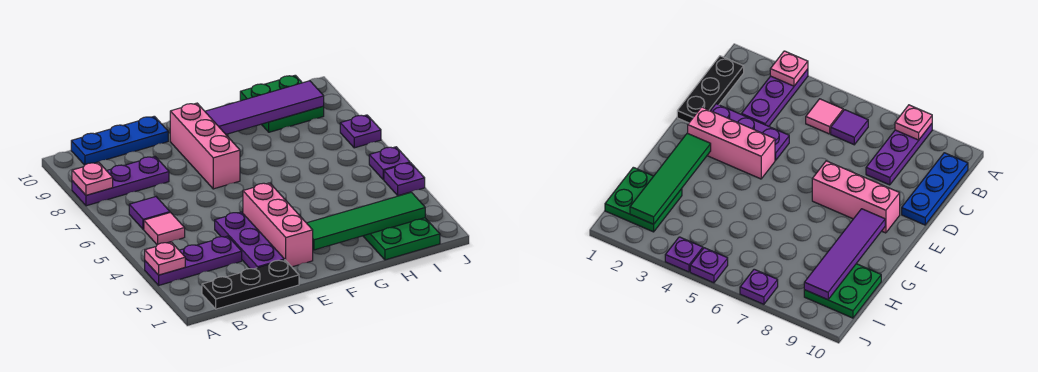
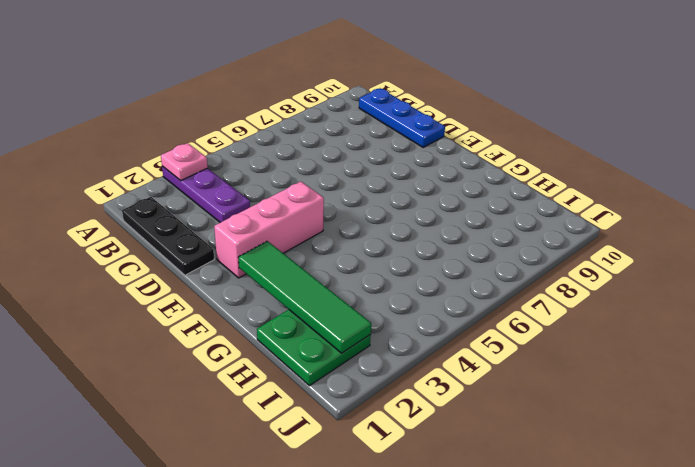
none -> purple 1x3 plate [72,157,169,206]
none -> pink 1x1 tile [144,213,185,245]
none -> purple 1x1 tile [129,197,170,229]

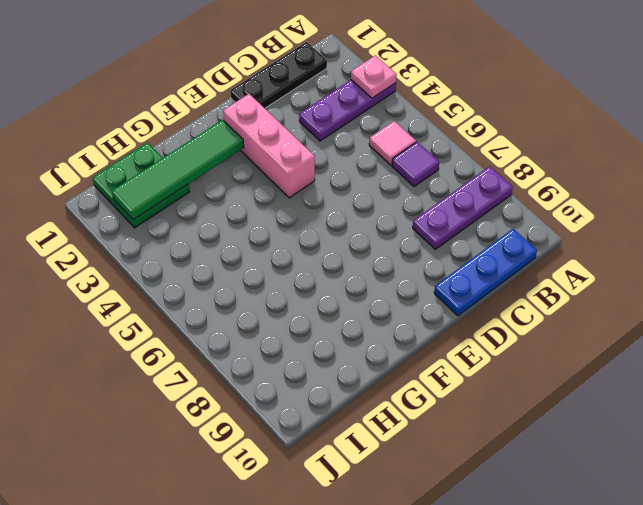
none -> purple 1x3 plate [215,212,284,269]
none -> pink 1x3 brick [170,103,240,189]
none -> green 2x2 plate [240,75,324,132]

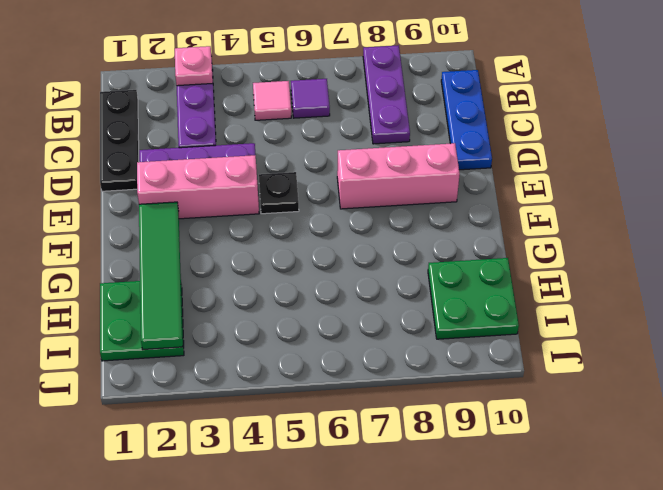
black 1x1 plate [259,172,299,214] -> none
none -> purple 1x1 plate [384,163,425,196]
none -> purple 1x1 plate [369,147,410,180]
none -> purple 1x1 plate [340,115,381,148]

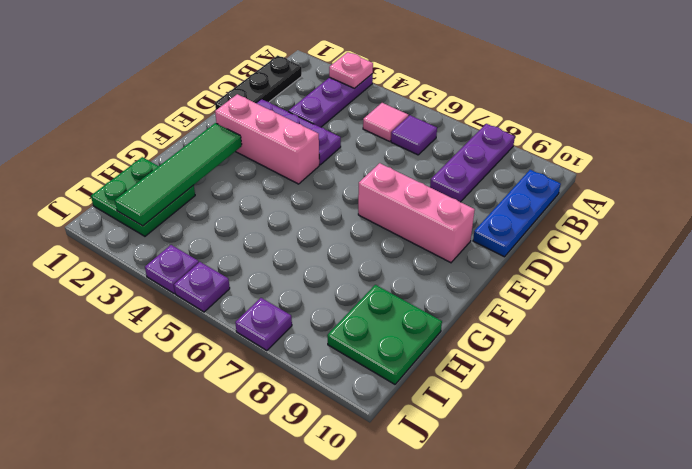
none -> pink 1x1 plate [72,162,113,195]
none -> purple 1x4 tile [205,81,324,134]

